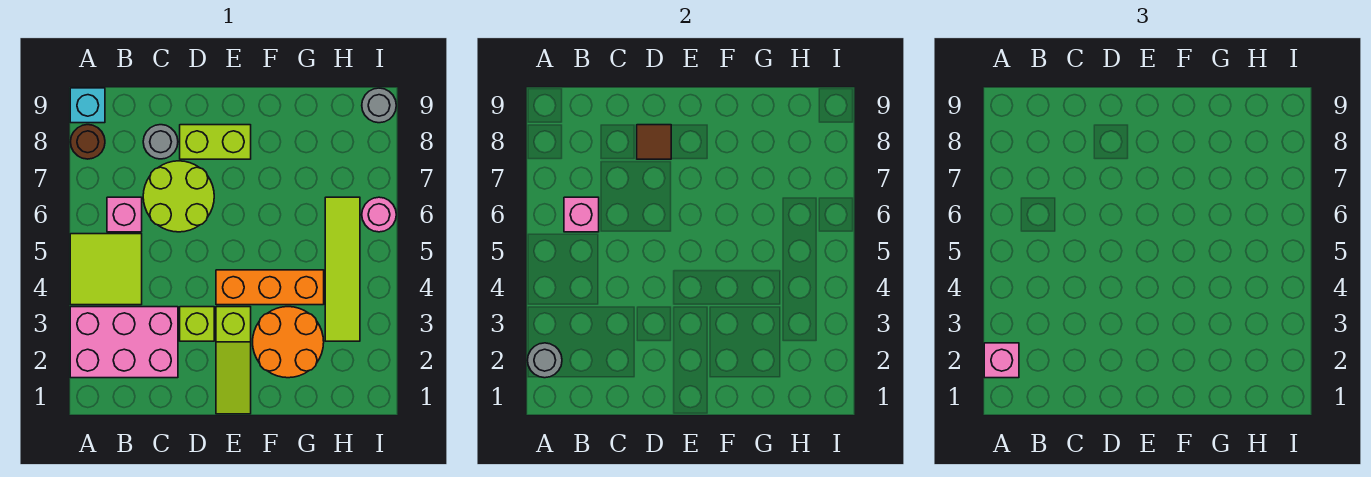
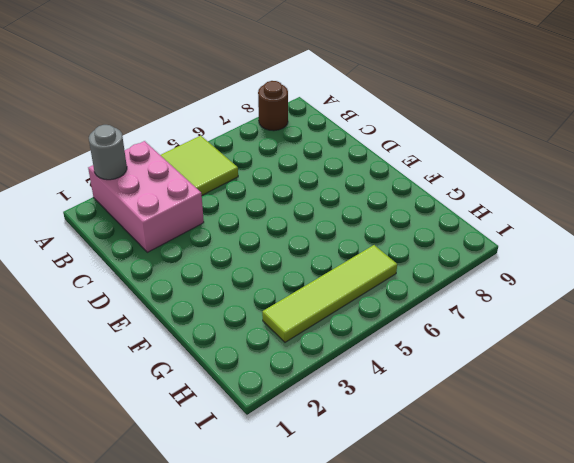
none -> cyan 1x1 brick [70,88,105,123]
none -> pink 1x1 brick [107,197,142,232]
none -> lime 2x2 round brick [143,161,214,232]

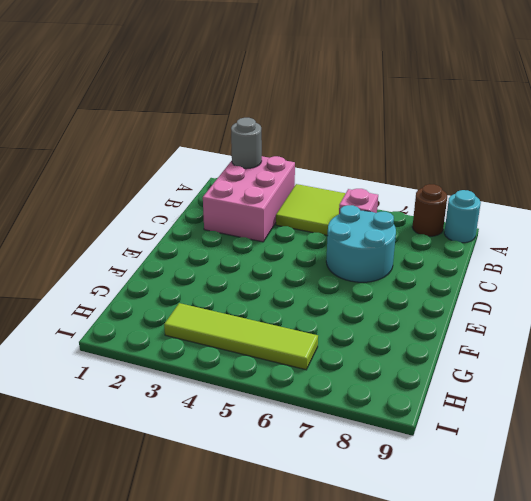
cyan 1x1 round brick [444,190,481,243] -> cyan 1x1 brick [70,88,105,123]
cyan 2x2 round brick [326,205,396,282] -> lime 2x2 round brick [143,161,214,232]
none -> grey 1x1 round brick [143,125,178,159]
none -> lime 1x1 brick [180,307,214,341]
none -> lime 1x2 brick [180,125,251,159]

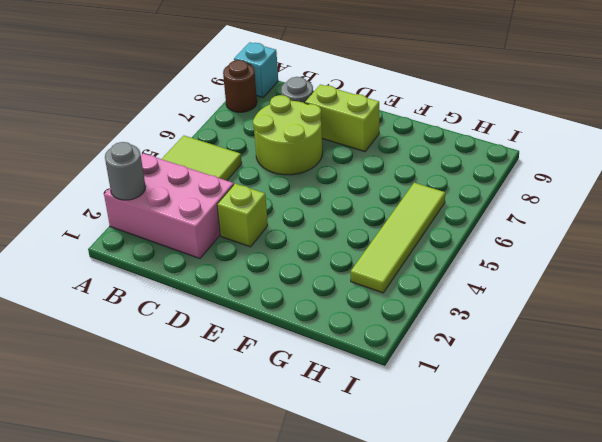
none -> pink 1x1 brick [107,197,142,232]
none -> lime 1x3 slope [216,307,251,414]
none -> orange 1x3 brick [216,270,324,305]

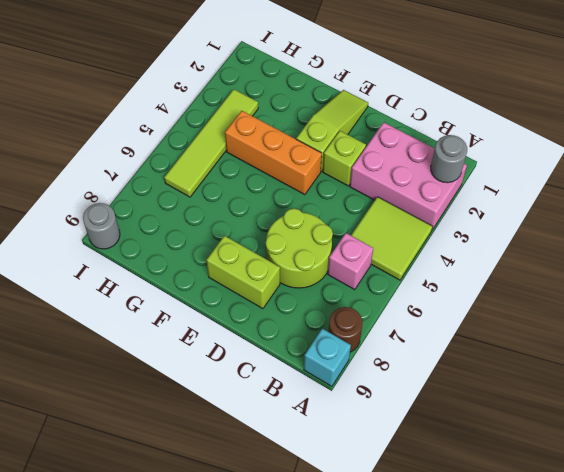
none -> grey 1x1 round brick [143,125,178,159]
none -> orange 2x2 round brick [253,307,324,378]
none -> pink 1x1 round brick [362,197,396,232]

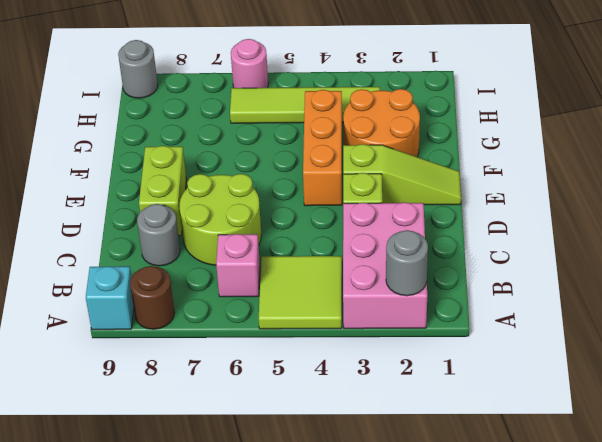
none -> pink 1x1 brick [564,197,599,232]
none -> brown 1x1 tile [637,125,671,159]
none -> pink 1x1 brick [984,343,1019,378]

